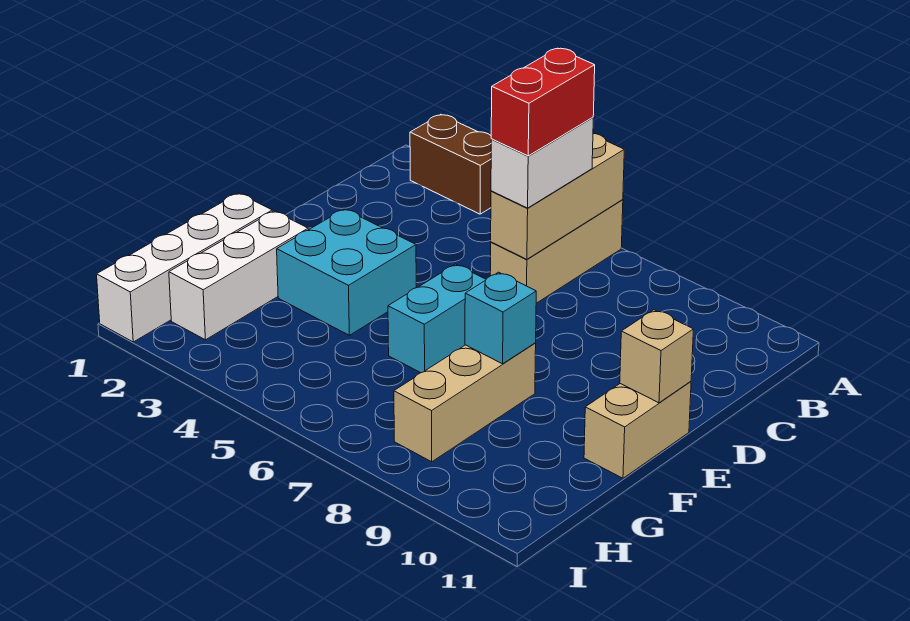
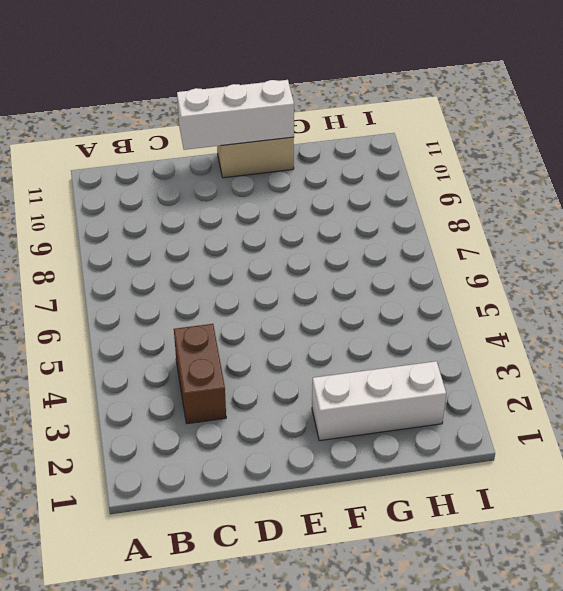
brown 1x2 brick [174,324,226,424] -> brown 1x2 brick moved to [410,114,492,214]
white 1x3 brick [177,80,294,150] -> tan 1x1 brick [620,310,693,403]
none -> tan 1x3 brick [490,200,623,303]
none -> cyan 2x2 brick [277,209,416,335]
none -> cyan 1x2 brick [388,264,486,373]

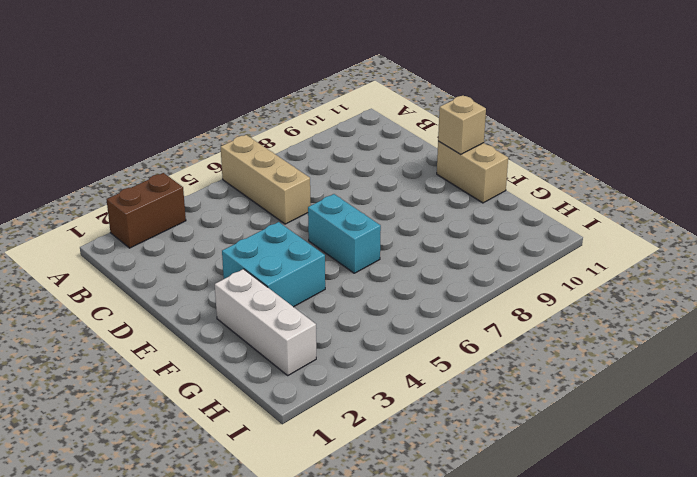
none -> white 1x4 brick [97,193,272,342]
none -> tan 1x3 brick [394,343,536,462]
none -> tan 1x3 brick [491,134,624,259]

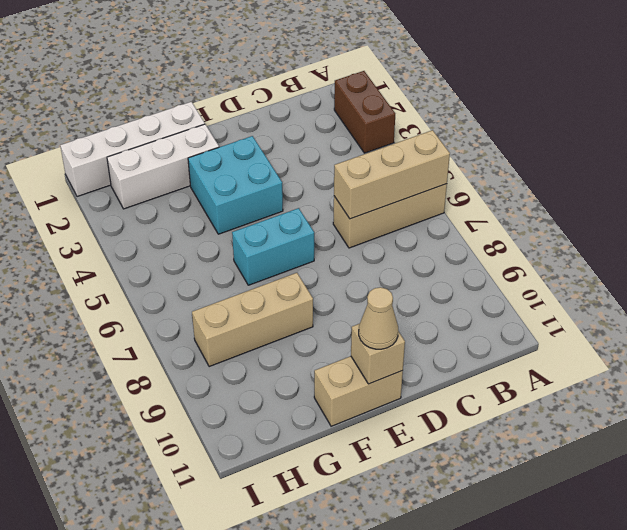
tan 1x1 cone [359,287,398,349] -> none
none -> cyan 1x1 brick [465,272,536,364]
none -> white 1x2 brick [491,117,593,208]
none -> red 1x2 brick [491,48,595,156]

